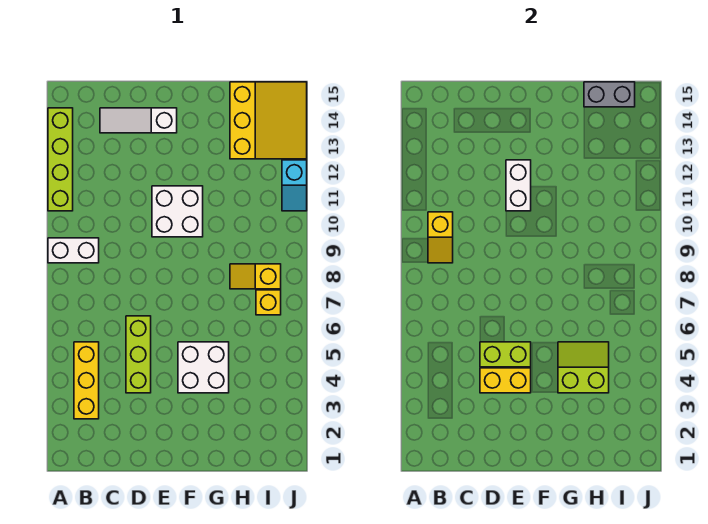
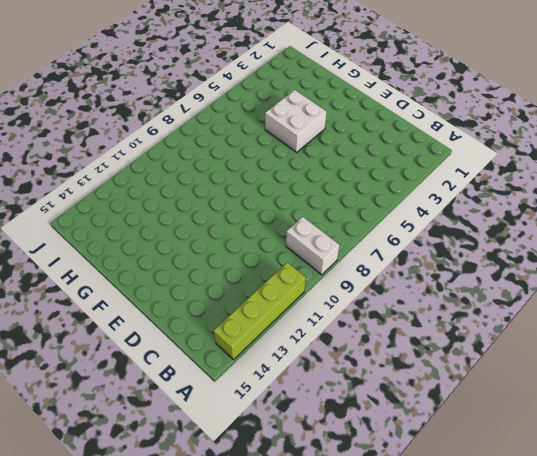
none -> yellow 1x3 brick [74,342,99,419]
none -> white 1x3 slope [100,108,177,133]
none -> lime 1x3 brick [126,316,151,393]

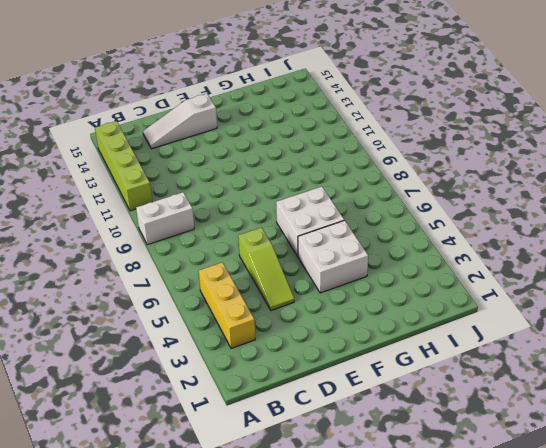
lime 1x3 slope [238,227,294,310] -> lime 1x3 brick [126,316,151,393]
white 2x2 brick [276,187,344,256] -> white 2x2 brick moved to [152,186,203,237]
none -> yellow 1x2 slope [230,264,281,289]
none -> yellow 3x3 slope [230,82,307,159]
none -> yellow 1x1 brick [256,290,281,315]

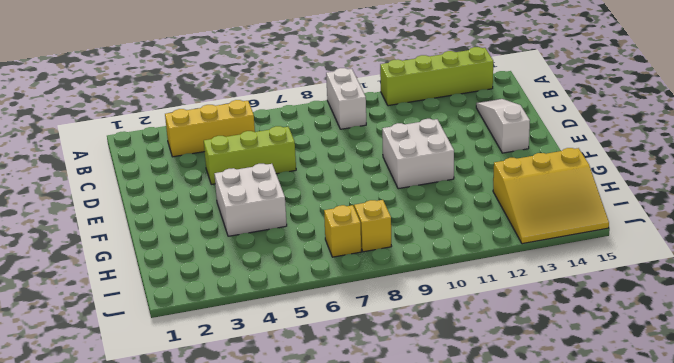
none -> cyan 1x2 slope [282,160,307,211]
none -> yellow 1x2 slope [428,212,453,263]
none -> yellow 1x2 brick [480,368,531,393]

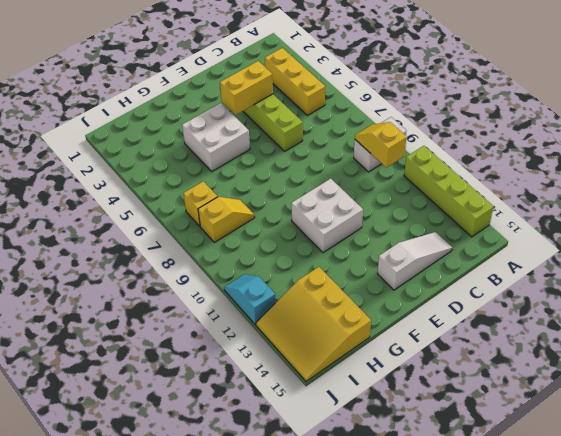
none -> lime 1x2 brick [480,342,531,367]
none -> white 1x2 brick [506,160,531,211]
none -> lime 2x2 slope [558,342,609,393]

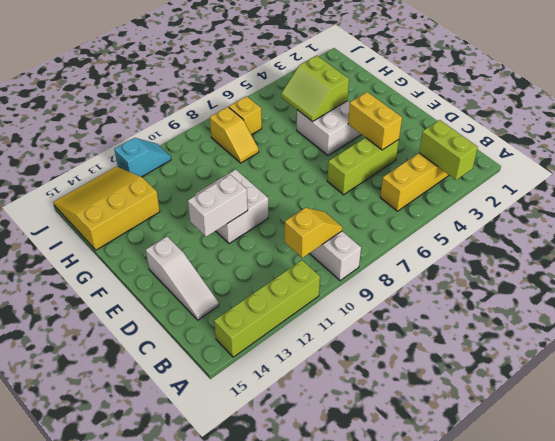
lime 1x2 brick [419,120,478,180] -> lime 1x2 brick moved to [480,342,531,367]
none -> grey 1x2 brick [584,82,635,107]

